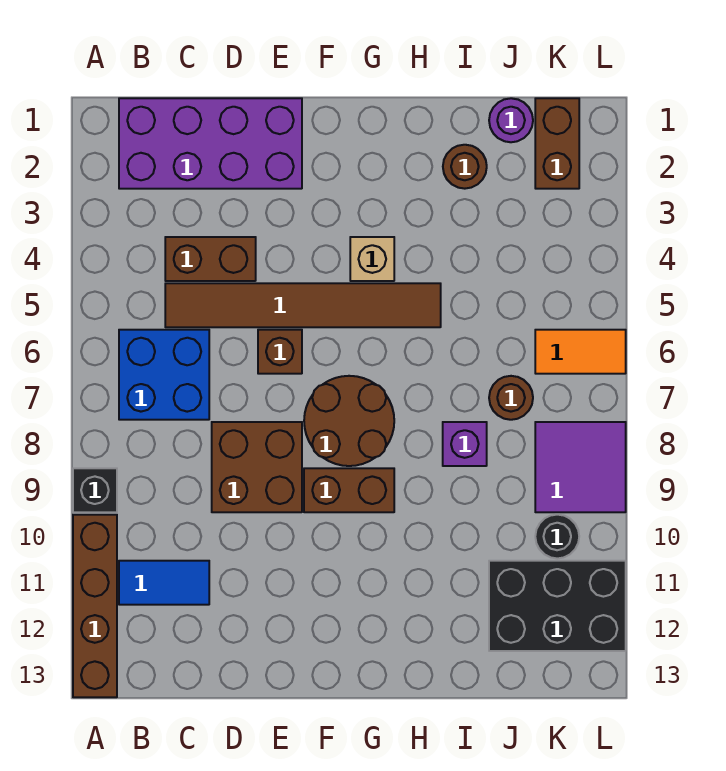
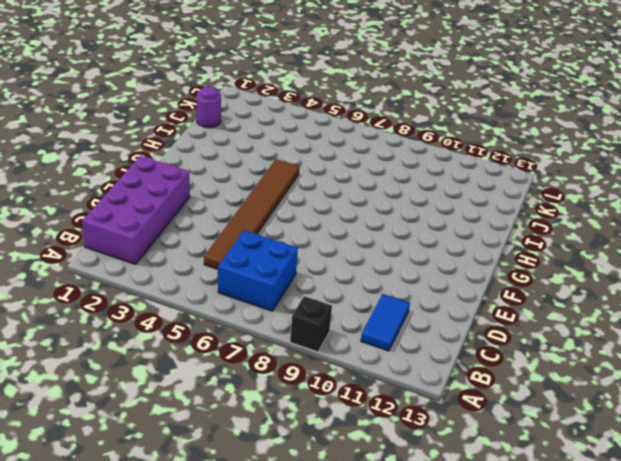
none -> brown 1x4 brick [73,515,117,697]
none -> brown 1x2 brick [165,237,256,281]
none -> brown 2x2 brick [212,422,302,512]

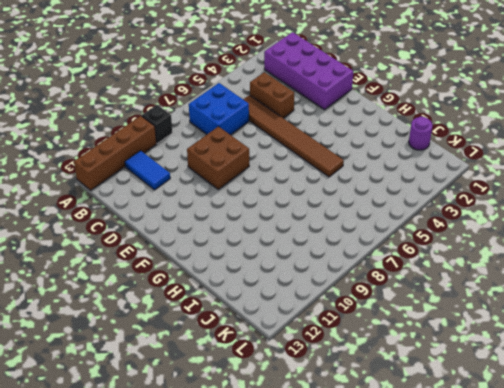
none -> brown 1x1 brick [258,330,302,374]
none -> brown 2x2 round brick [304,376,394,466]
none -> brown 1x2 brick [304,468,394,512]

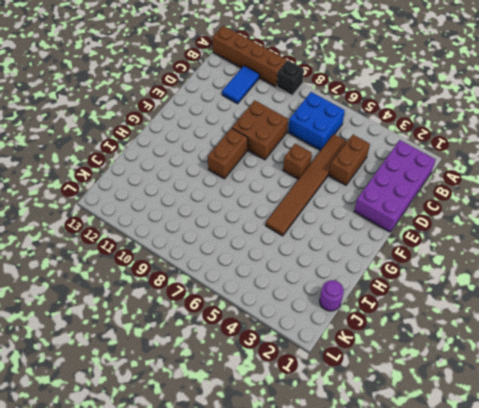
none -> brown 2x2 round brick [304,376,394,466]
none -> tan 1x1 brick [350,237,394,281]
none -> brown 1x1 round brick [443,145,487,189]

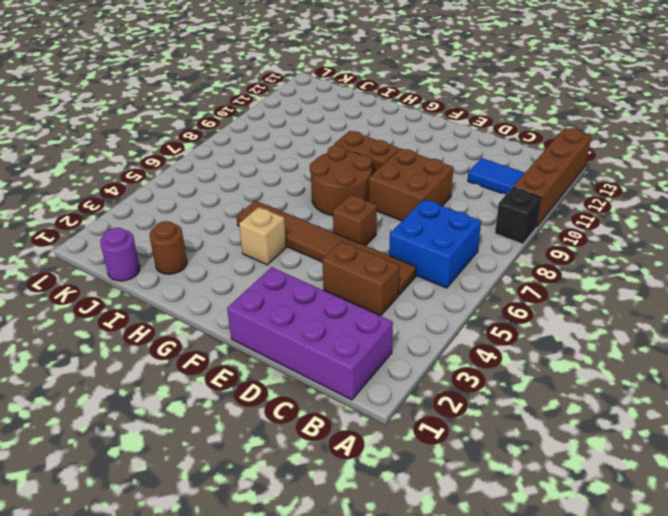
none -> purple 1x1 brick [443,422,487,466]
none -> brown 1x1 round brick [489,376,533,420]
none -> black 2x3 brick [489,561,626,651]

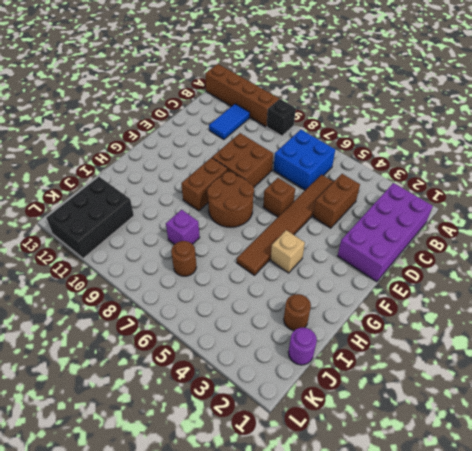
none -> brown 1x2 brick [535,98,579,189]
none -> orange 1x2 tile [535,330,626,374]
none -> purple 2x2 tile [535,422,626,512]

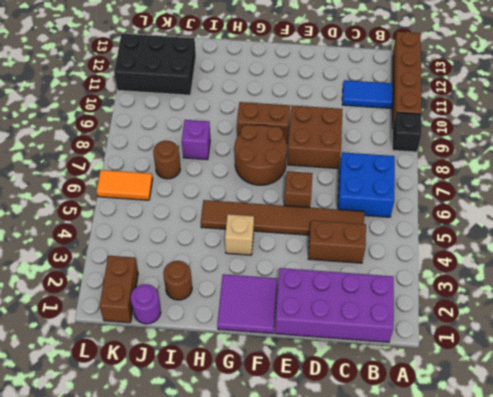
purple 2x2 tile [217,274,278,334] -> purple 2x2 tile moved to [535,422,626,512]
none -> black 1x1 round brick [535,515,579,559]

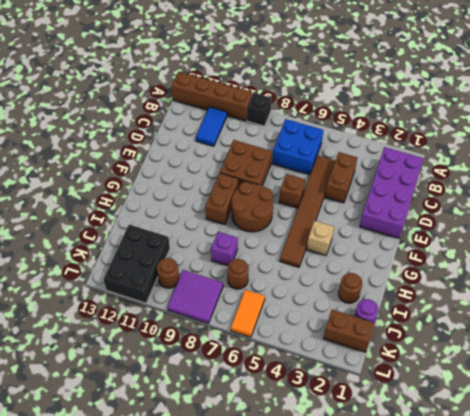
brown 1x1 round brick [157,258,179,288] -> black 1x1 round brick [535,515,579,559]

